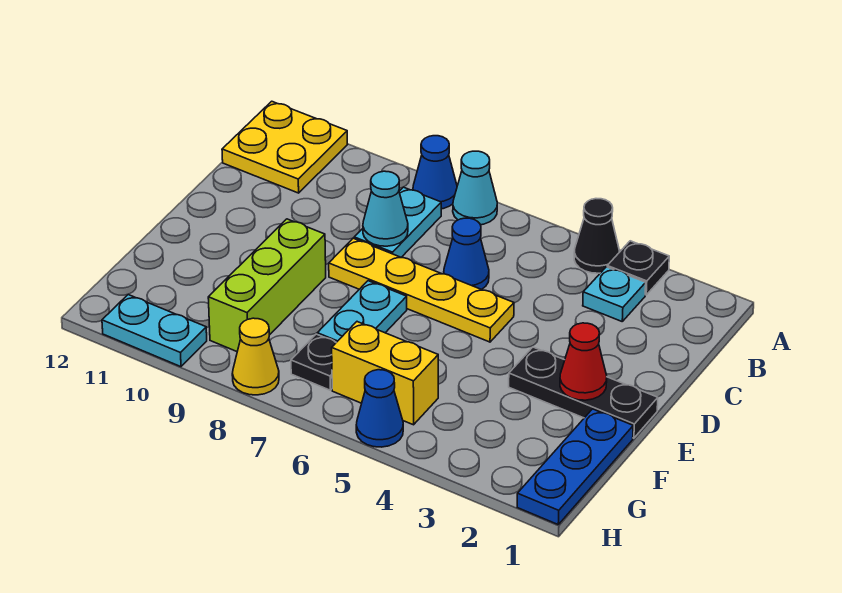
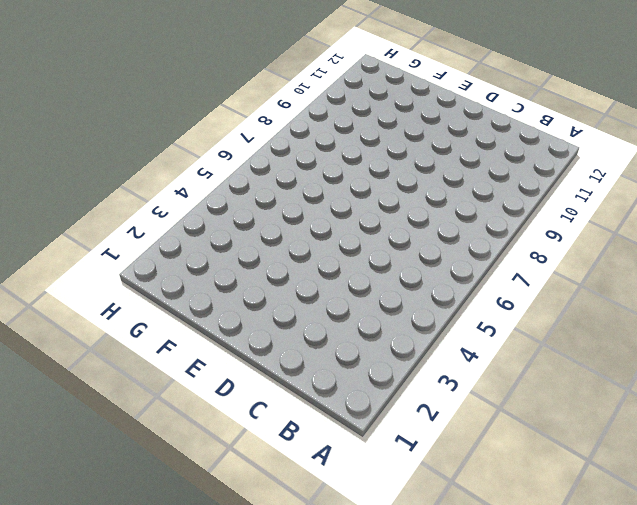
none -> black 1x1 plate [607,241,669,295]
none -> black 1x1 cone [574,199,619,273]
none -> cyan 1x1 cone [453,151,497,225]

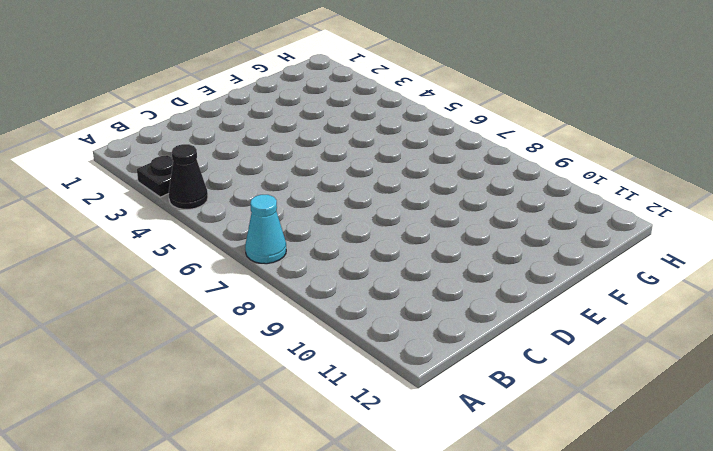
none -> blue 1x1 cone [413,136,457,209]
none -> yellow 2x2 plate [222,101,347,193]
none -> cyan 1x1 plate [583,267,646,321]

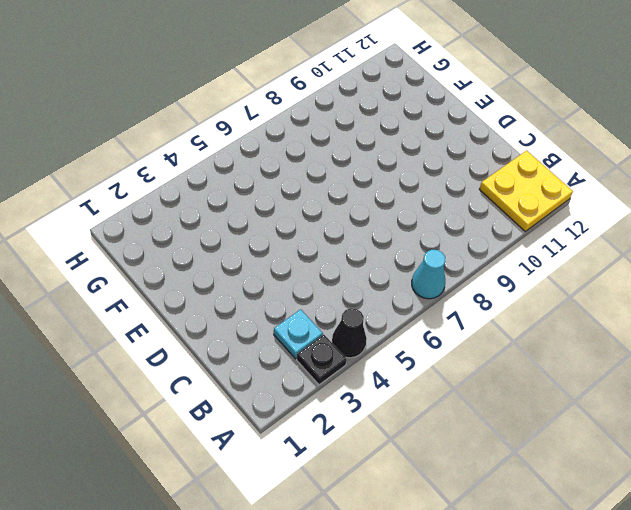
none -> blue 1x1 cone [413,136,457,209]
none -> cyan 1x2 plate [354,187,441,257]
none -> blue 1x1 cone [444,218,489,290]

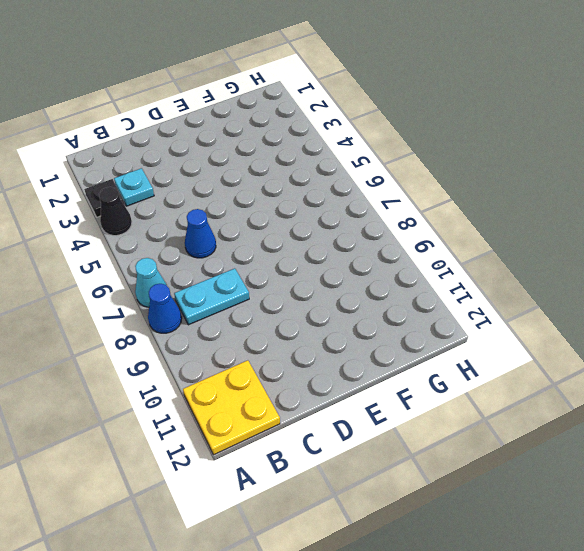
none -> yellow 1x4 plate [329,238,514,342]
none -> black 1x3 plate [509,347,658,438]
none -> cyan 1x2 plate [317,281,407,342]

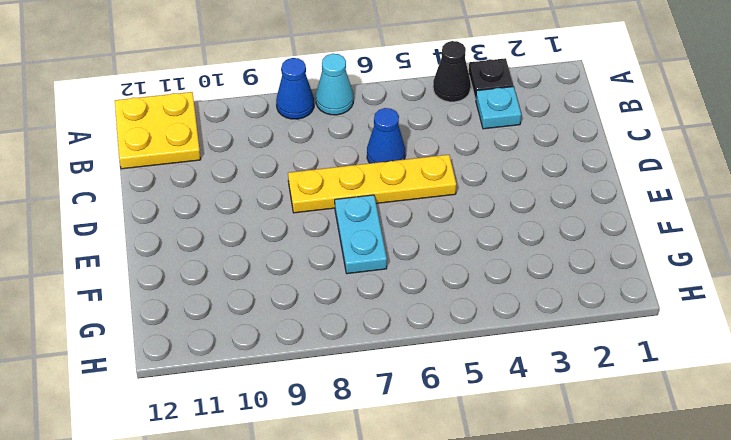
none -> cyan 1x2 plate [354,187,441,257]
none -> black 1x3 plate [509,347,658,438]
none -> lime 1x3 brick [208,219,326,351]

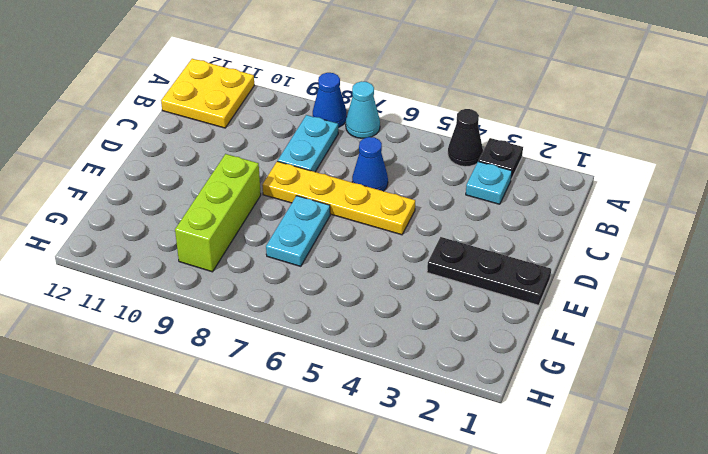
none -> blue 1x3 plate [517,409,633,524]
none -> yellow 1x2 brick [332,322,438,425]
none -> black 1x1 plate [291,334,336,390]

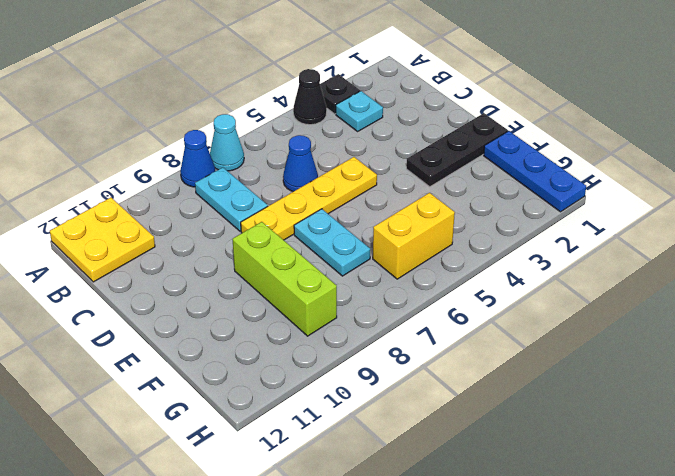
none -> black 1x1 plate [291,334,336,390]
none -> blue 1x1 cone [356,370,403,447]
none -> yellow 1x1 cone [232,318,279,395]

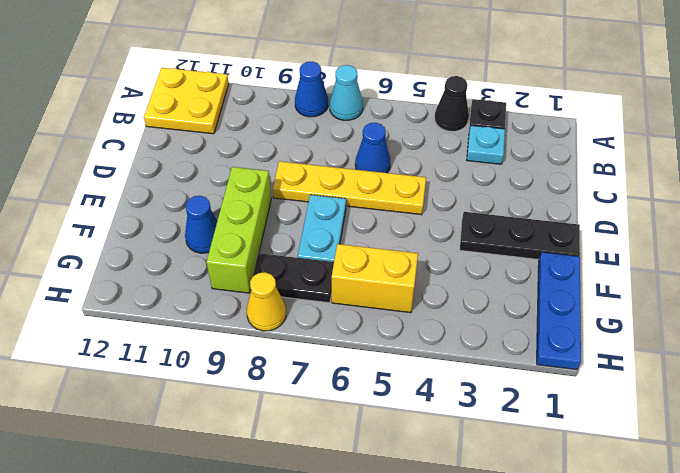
blue 1x1 cone [185,196,217,253] -> blue 1x1 cone moved to [356,370,403,447]
black 1x2 plate [252,253,334,303] -> black 1x1 plate [291,334,336,390]
none -> cyan 1x2 plate [354,187,441,257]
none -> cyan 1x2 plate [102,294,207,367]
none -> cyan 1x1 cone [363,171,408,246]

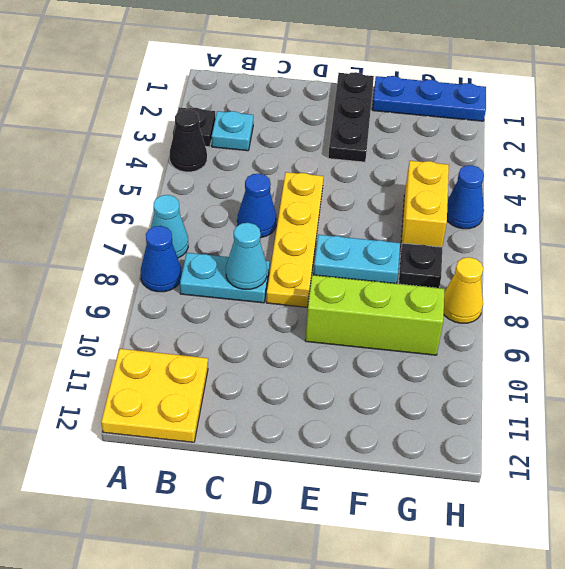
none -> cyan 1x2 plate [102,294,207,367]
none -> red 1x1 cone [560,323,607,400]

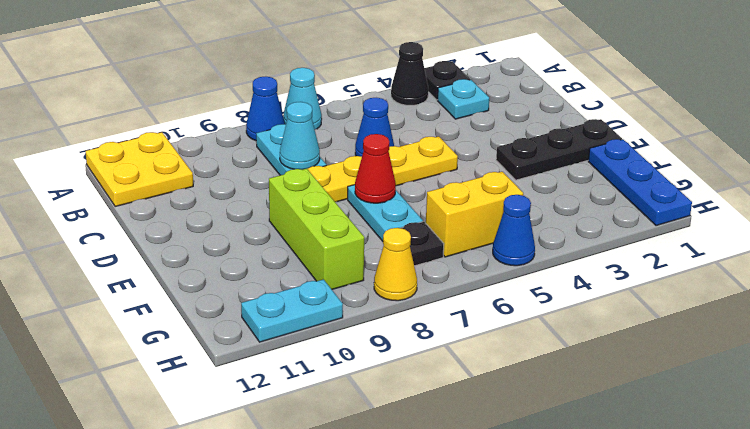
red 1x1 cone [355,134,396,203] -> red 1x1 cone moved to [560,323,607,400]

